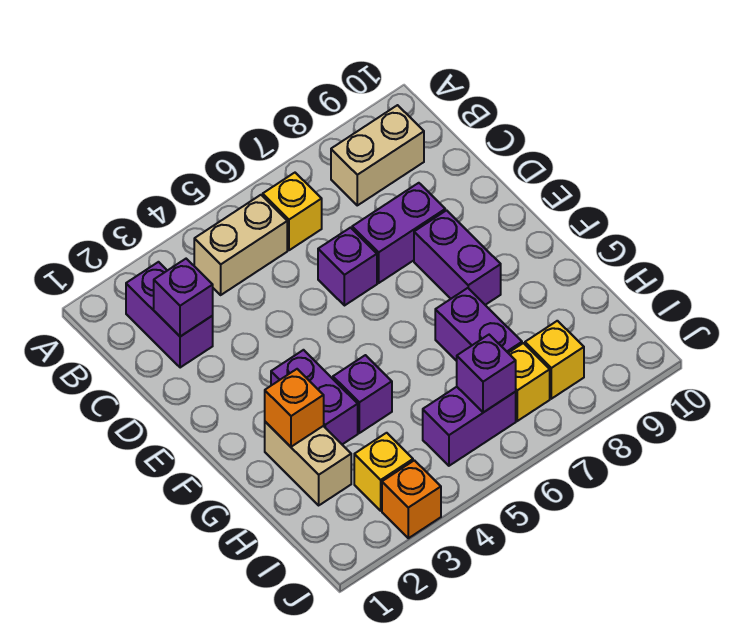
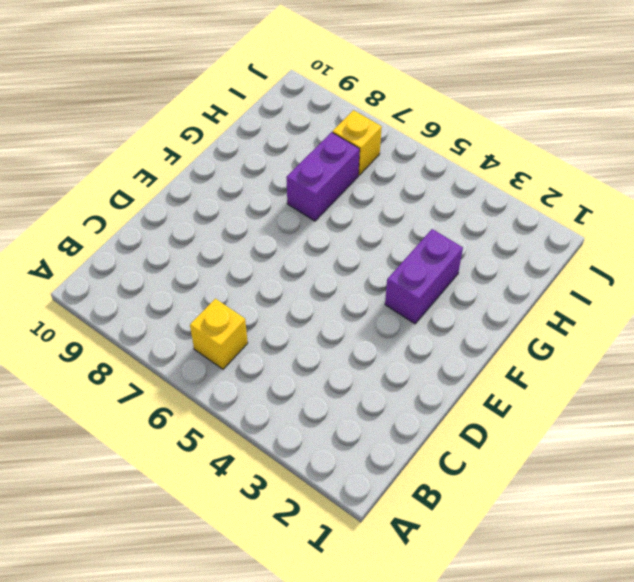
none -> purple 1x2 brick [126,262,213,368]
none -> tan 1x2 brick [194,195,287,295]
none -> tan 1x2 brick [331,105,424,205]

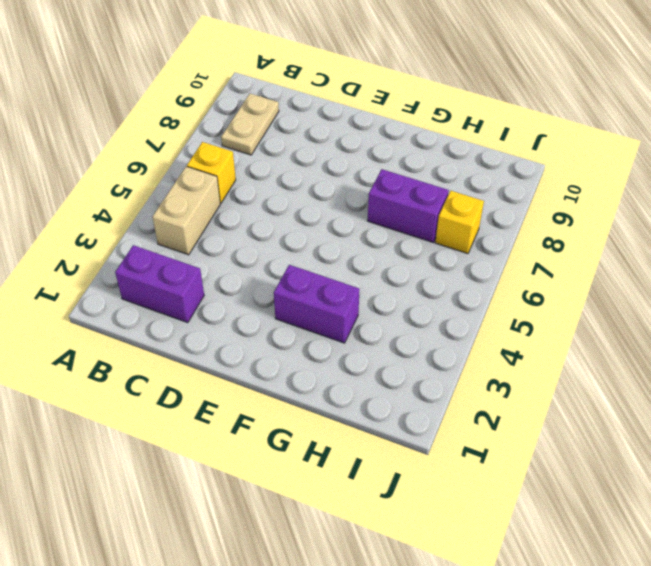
tan 1x2 plate [221,94,279,155] -> tan 1x2 brick [331,105,424,205]
none -> purple 1x1 brick [318,228,377,306]
none -> purple 1x2 brick [352,183,445,283]
none -> purple 1x2 brick [414,210,501,305]

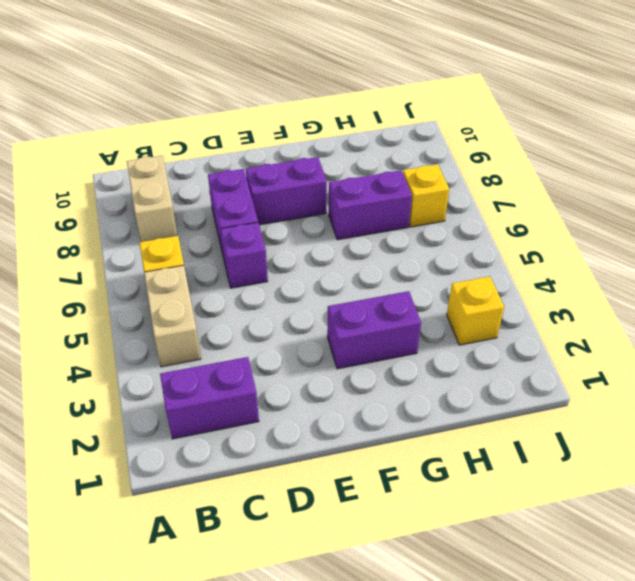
none -> tan 1x2 brick [265,422,351,505]
none -> purple 1x1 brick [333,355,392,433]
none -> purple 1x2 brick [423,387,516,466]

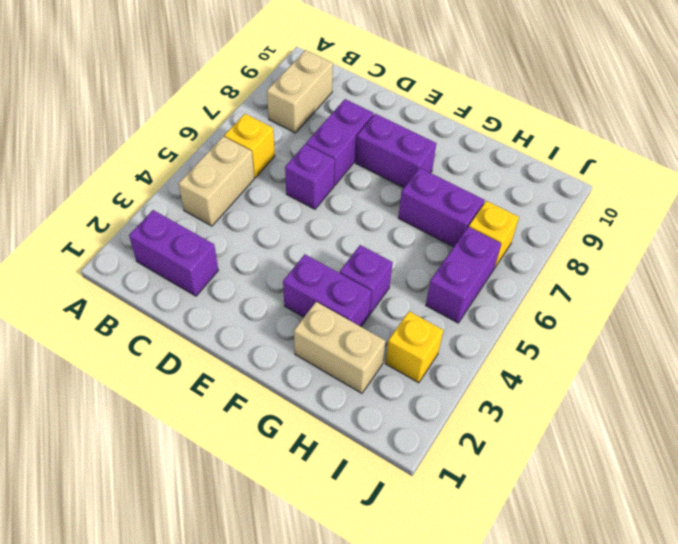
none -> yellow 1x1 brick [525,321,584,399]
none -> orange 1x1 brick [382,460,441,538]
none -> purple 1x1 brick [154,259,213,337]

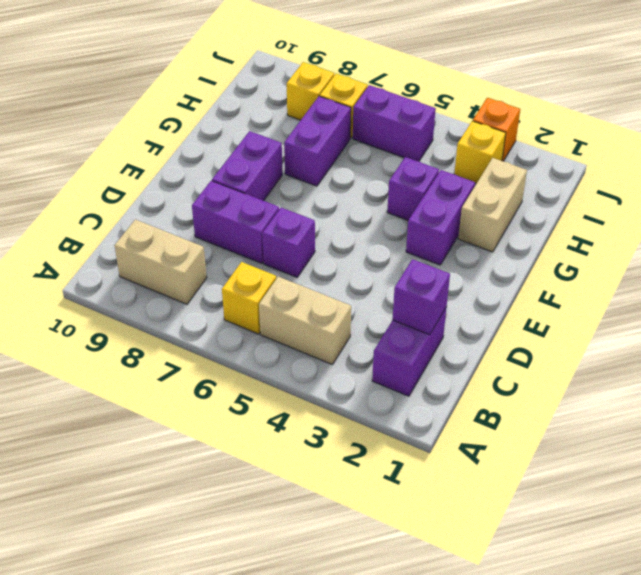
none -> orange 1x1 brick [265,369,324,447]
none -> purple 1x1 brick [457,335,516,413]

